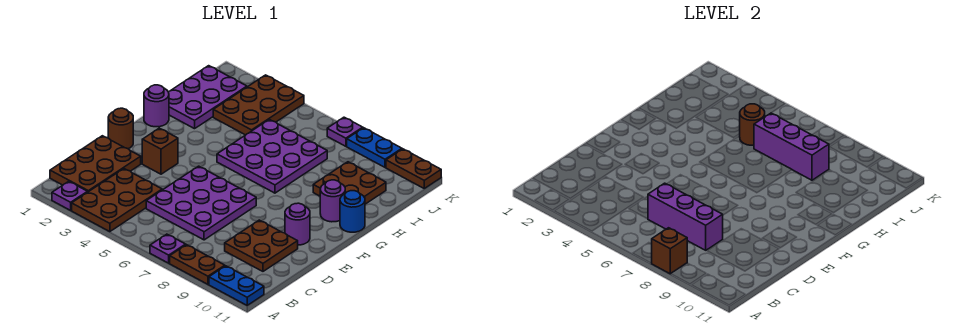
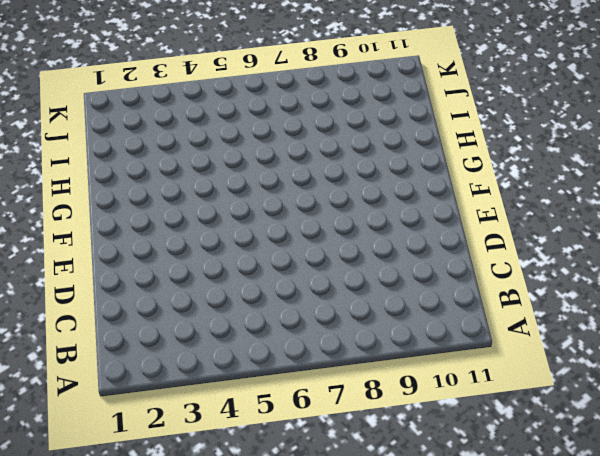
none -> purple 1x1 plate [52,181,87,210]
none -> brown 2x3 plate [72,169,162,232]
none -> purple 1x1 plate [150,234,186,263]

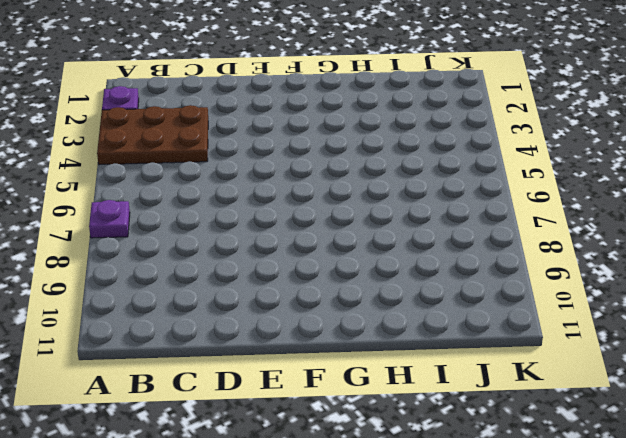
none -> brown 1x2 plate [170,245,225,284]
none -> blue 1x2 plate [209,266,264,305]
none -> brown 2x3 plate [50,136,141,192]

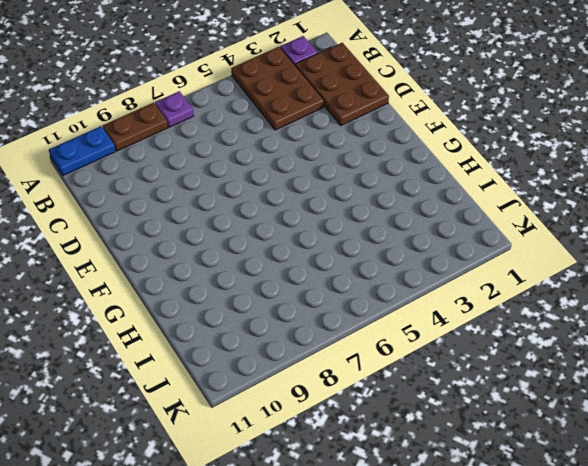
none -> purple 3x3 plate [146,166,256,240]
none -> brown 2x2 plate [225,220,298,271]
none -> brown 1x1 round brick [108,108,133,149]

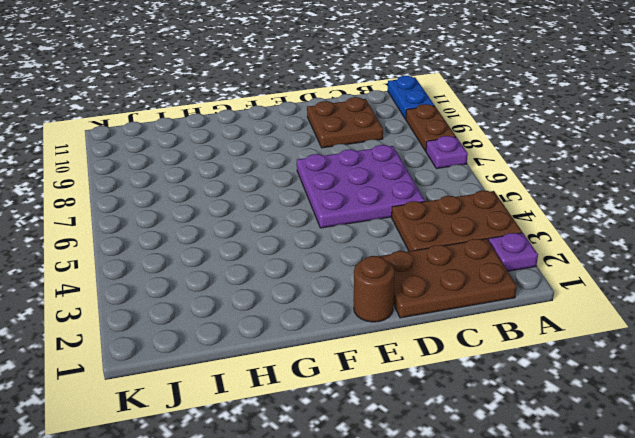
none -> brown 1x1 brick [142,128,178,174]
none -> purple 1x1 round brick [285,203,310,245]
none -> purple 1x1 round brick [144,85,169,127]

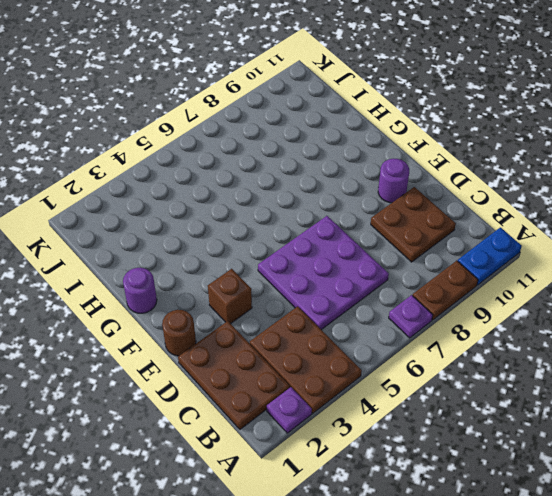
none -> purple 3x3 plate [217,120,327,193]
none -> purple 1x1 round brick [320,180,345,222]
none -> blue 1x1 round brick [340,191,365,232]

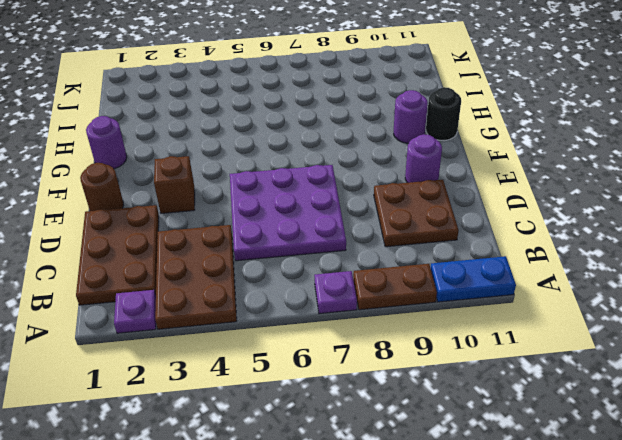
black 1x1 round brick [426,87,461,141] -> blue 1x1 round brick [340,191,365,232]
none -> purple 3x3 plate [217,120,327,193]
none -> purple 2x3 plate [169,66,247,129]
none -> brown 2x2 plate [313,162,386,204]

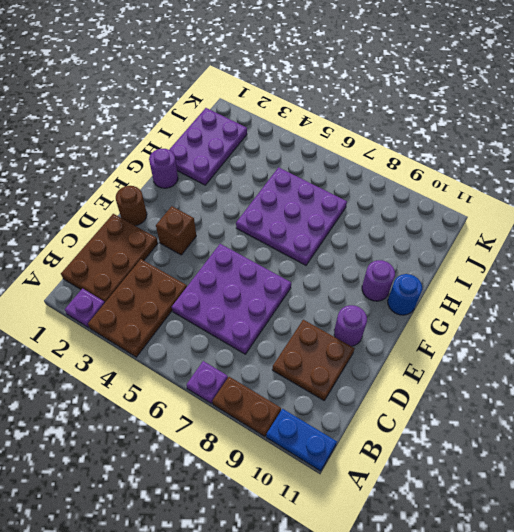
none -> brown 2x2 plate [313,162,386,204]
none -> brown 2x3 plate [213,75,304,135]
none -> purple 1x1 plate [327,117,363,146]

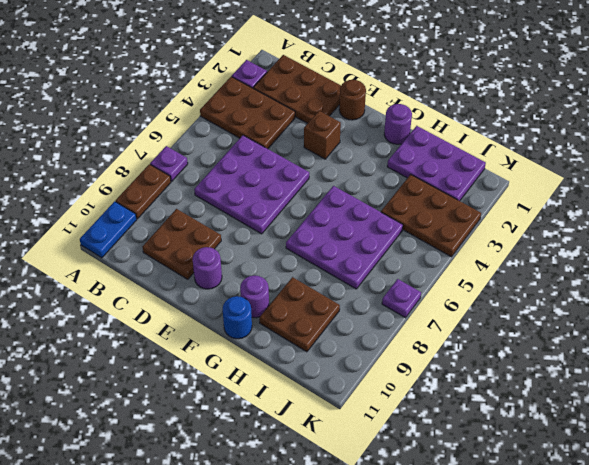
none -> blue 1x2 plate [347,128,402,167]
none -> brown 1x2 plate [386,149,441,188]
none -> brown 1x1 brick [651,228,687,274]

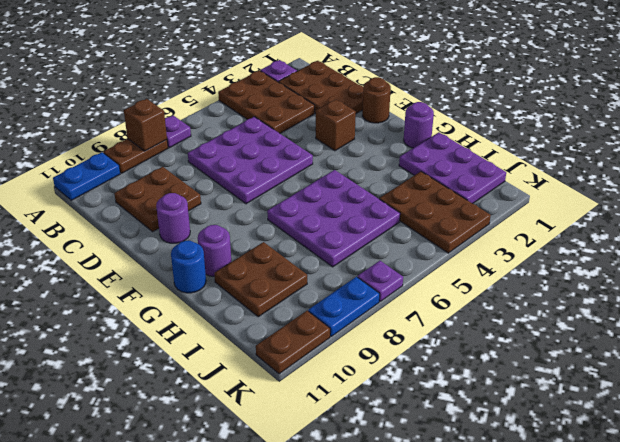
none -> purple 1x3 brick [648,183,723,250]
none -> brown 1x1 round brick [740,104,765,145]
none -> purple 1x3 brick [754,113,829,180]

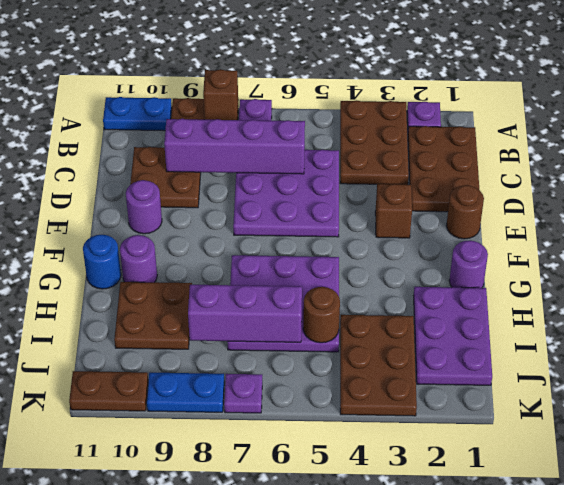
purple 1x4 brick [164,119,305,174] -> purple 1x3 brick [648,183,723,250]

